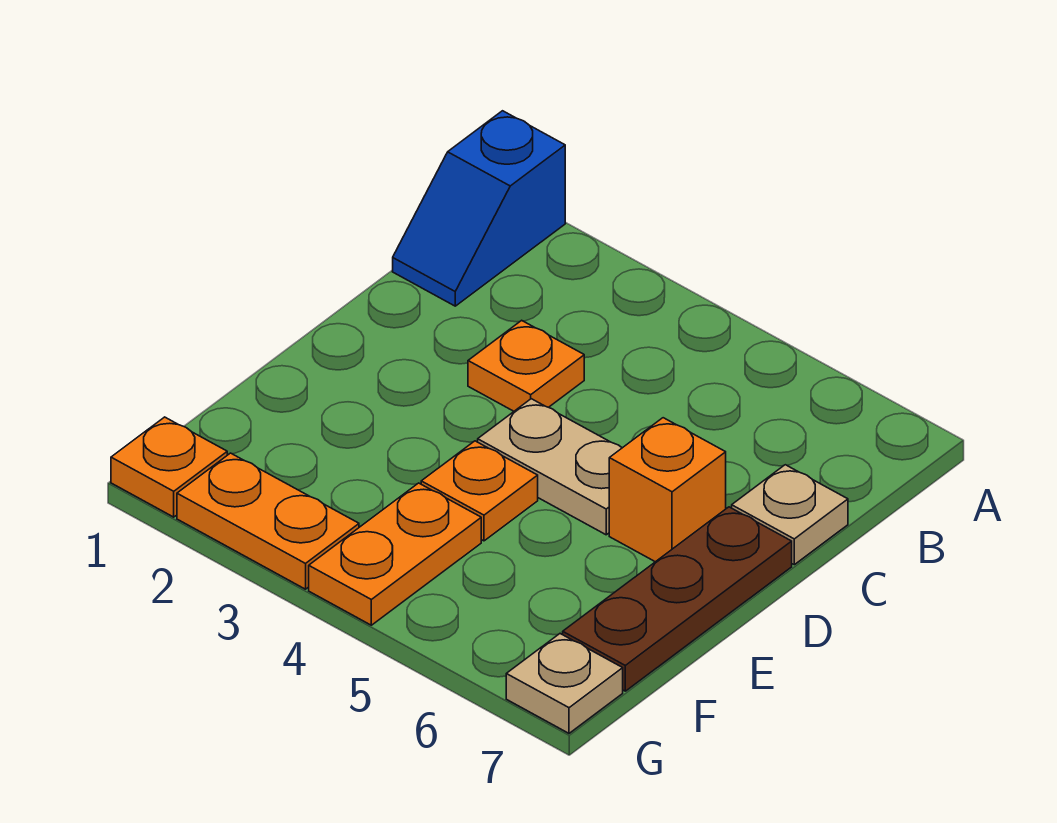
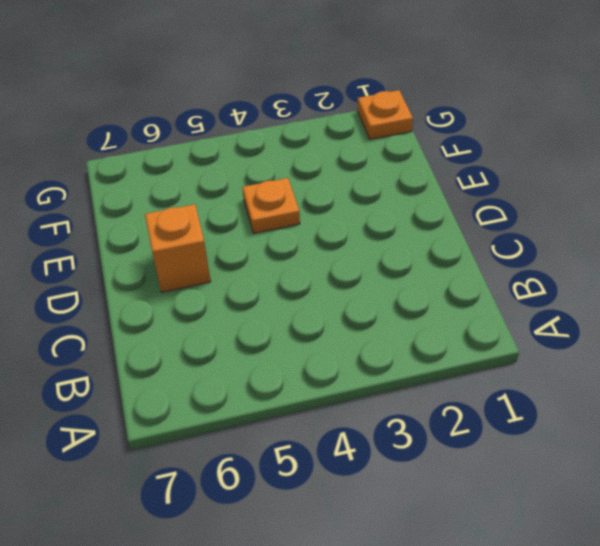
none -> blue 1x2 slope [393,111,565,306]
none -> orange 1x1 plate [468,320,584,411]

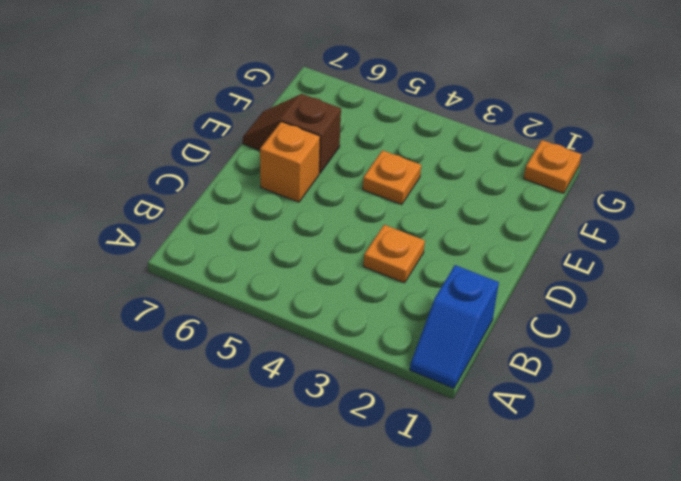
blue 1x2 slope [410,265,499,388] -> blue 1x2 slope turned to [393,111,565,306]
brown 1x2 slope [243,94,341,173] -> brown 1x3 plate [563,507,792,691]
none -> tan 1x1 plate [732,465,848,565]
none -> tan 1x2 plate [478,399,622,535]

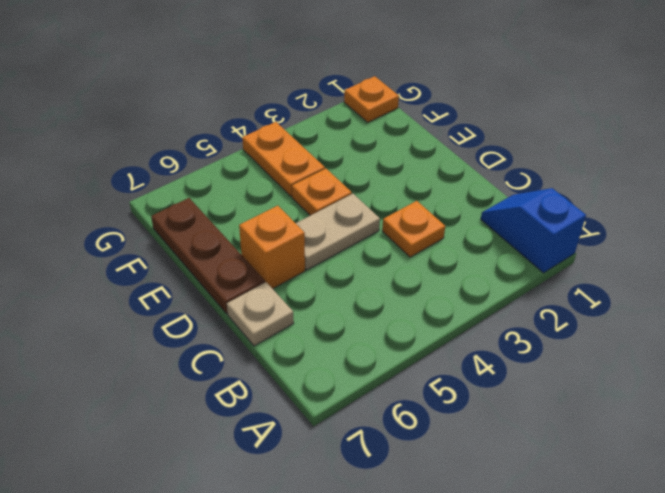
none -> orange 1x2 plate [177,453,359,589]
none -> tan 1x1 plate [506,634,623,733]

